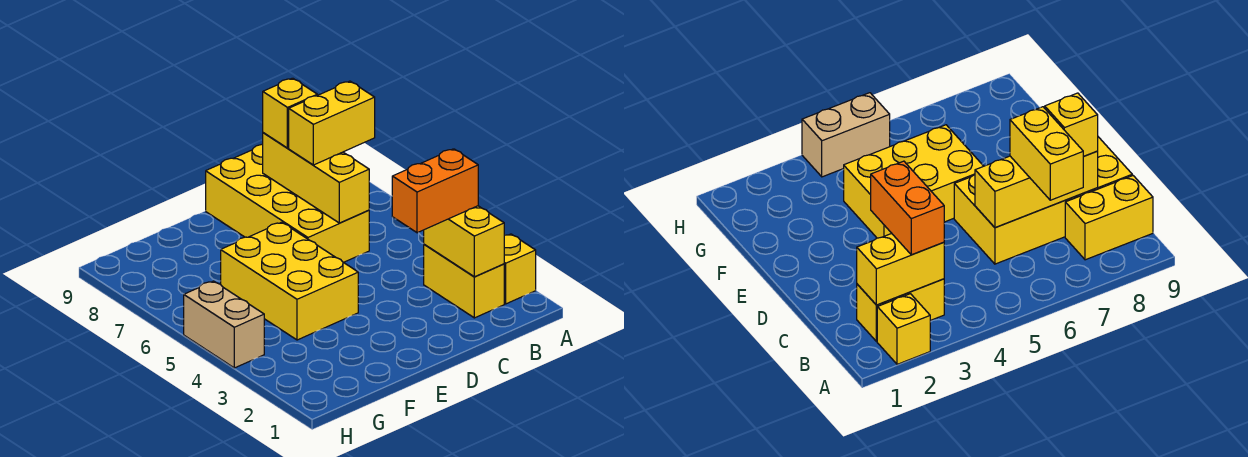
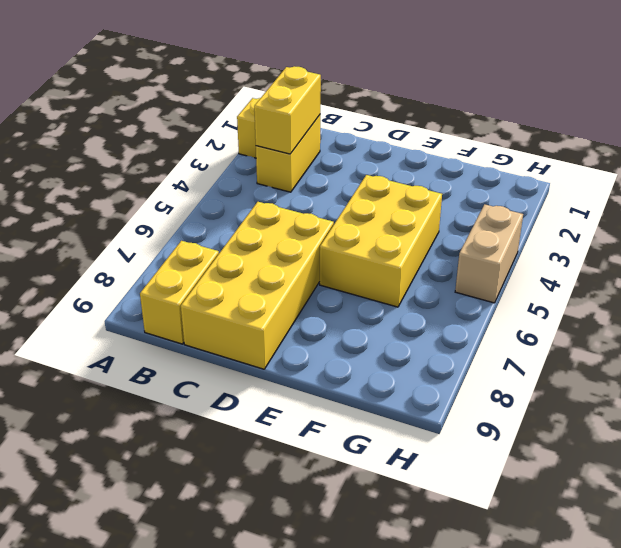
none -> yellow 1x3 brick [263,133,369,223]
none -> orange 1x2 brick [392,149,478,233]

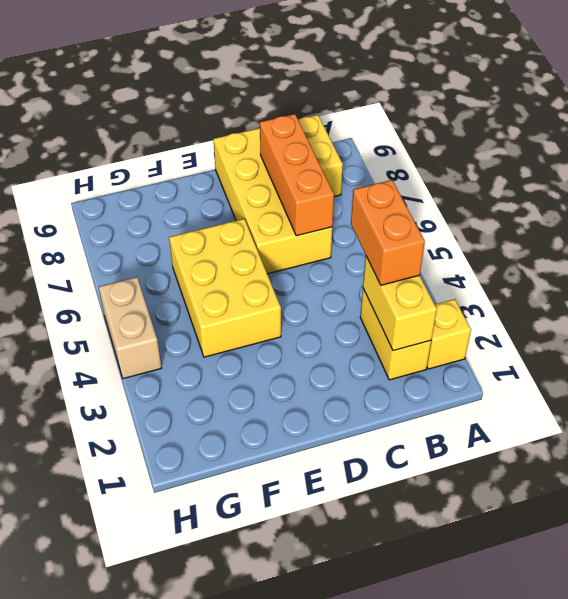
orange 1x2 brick [351,180,425,285] -> orange 1x2 brick turned to [392,149,478,233]
orange 1x3 brick [260,114,334,236] -> yellow 1x3 brick [263,133,369,223]
none -> yellow 1x2 brick [289,81,375,165]
none -> yellow 1x1 brick [263,78,317,148]

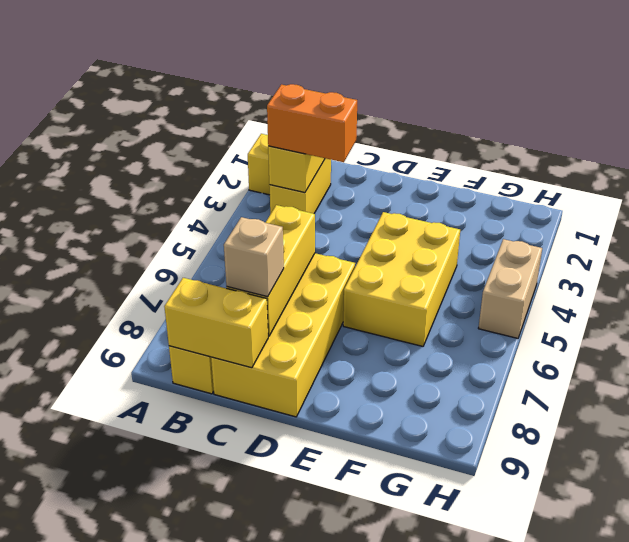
yellow 1x2 brick [164,278,268,368] -> yellow 1x2 brick moved to [289,81,375,165]
tan 1x1 brick [224,217,284,297] -> yellow 1x1 brick [263,78,317,148]

